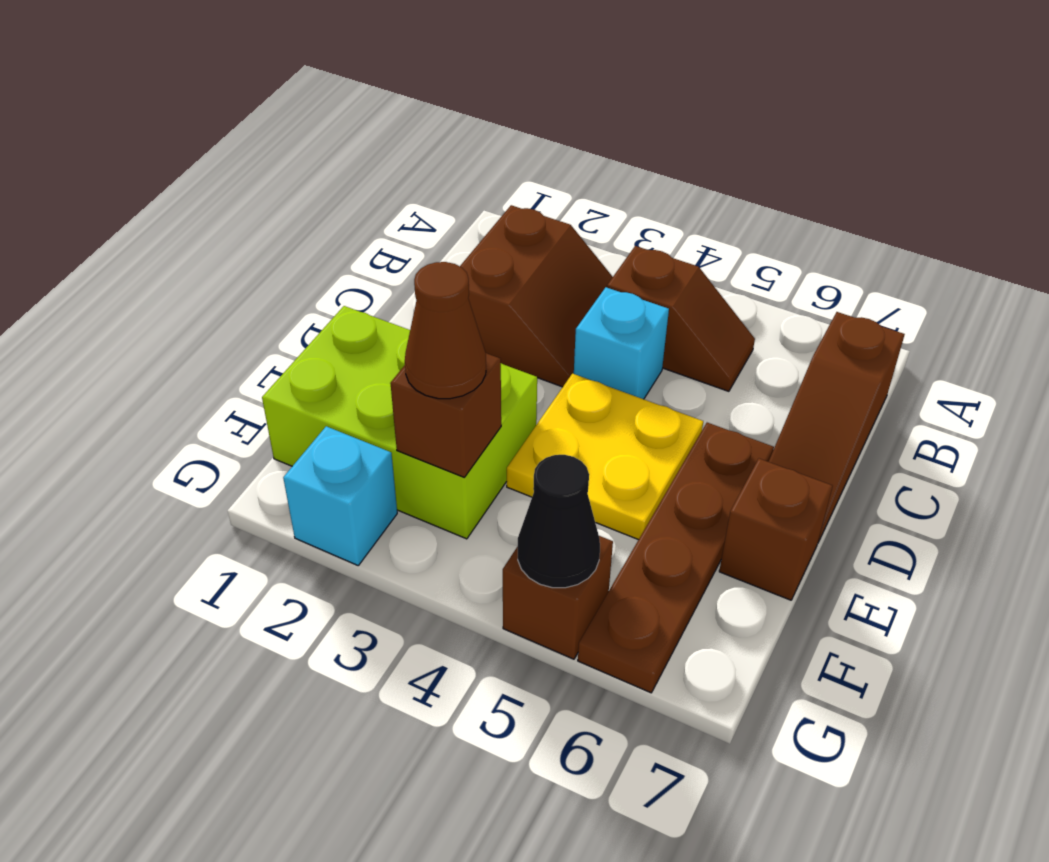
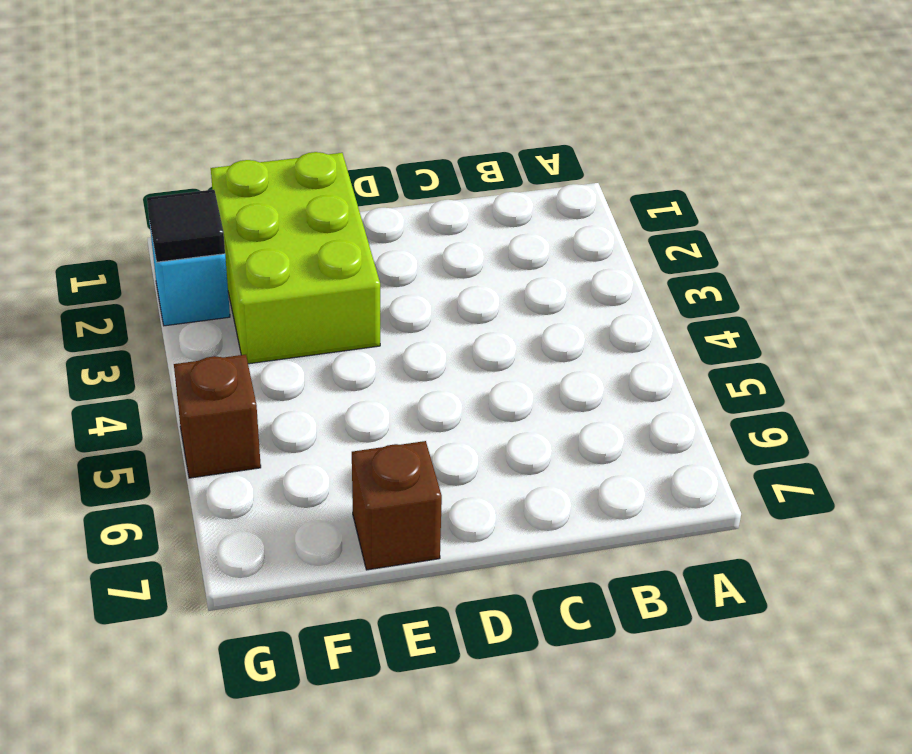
black 1x1 tile [147,190,225,262] -> none
none -> brown 2x2 slope [460,205,613,387]
none -> brown 1x2 slope [607,246,755,391]
none -> brown 1x3 slope [769,312,905,542]

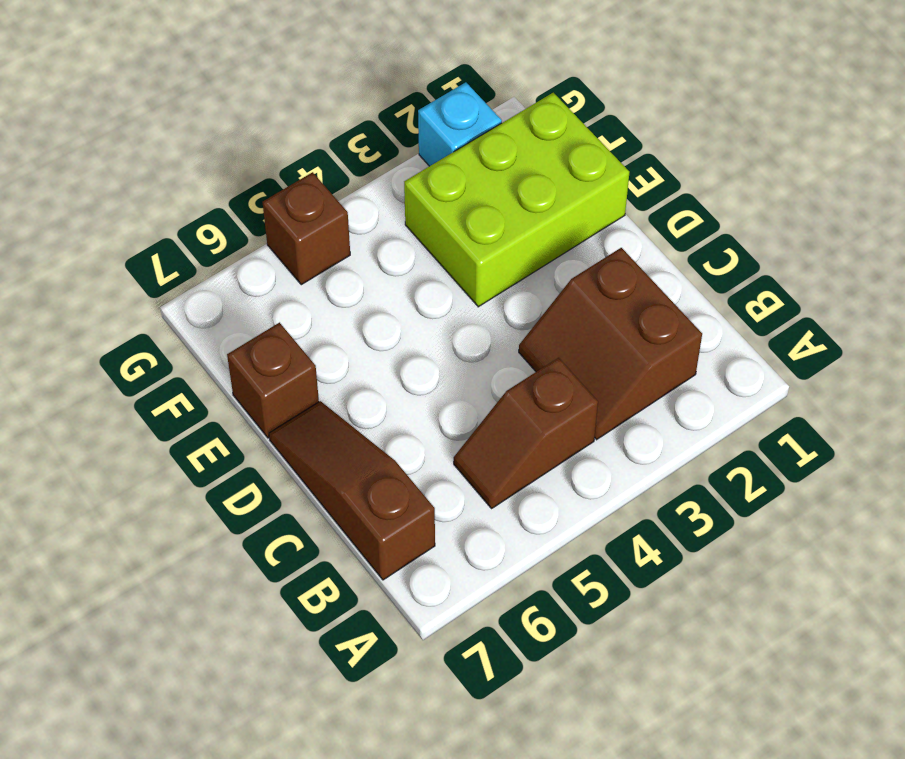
none -> cyan 1x1 brick [574,287,669,399]
none -> yellow 2x2 plate [507,374,703,540]
none -> brown 1x4 plate [578,423,774,693]

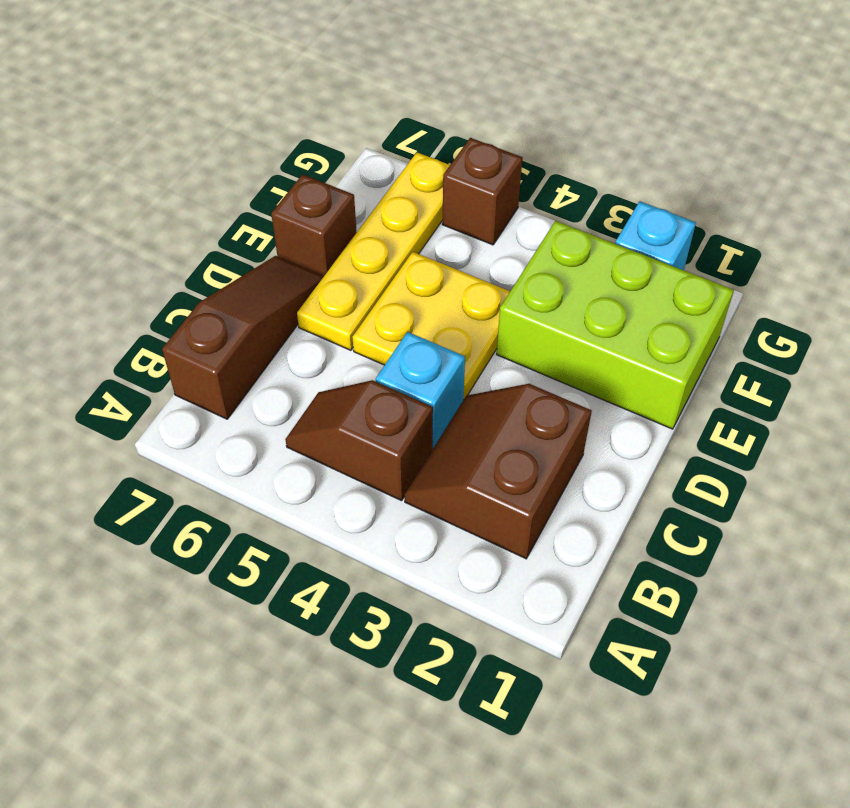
yellow 1x4 plate [297,152,450,350] -> brown 1x4 plate [578,423,774,693]
none -> brown 1x1 brick [390,353,501,477]
none -> black 1x1 cone [517,455,600,588]
none -> brown 1x1 cone [405,262,486,399]

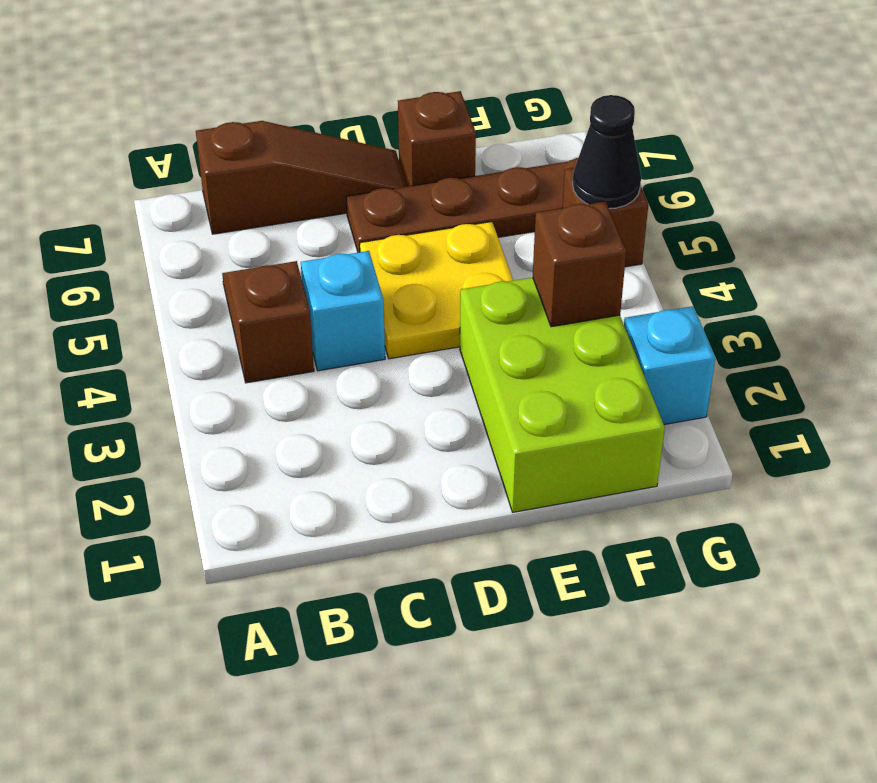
none -> brown 2x2 slope [460,205,613,387]
none -> brown 1x1 cone [405,262,486,399]

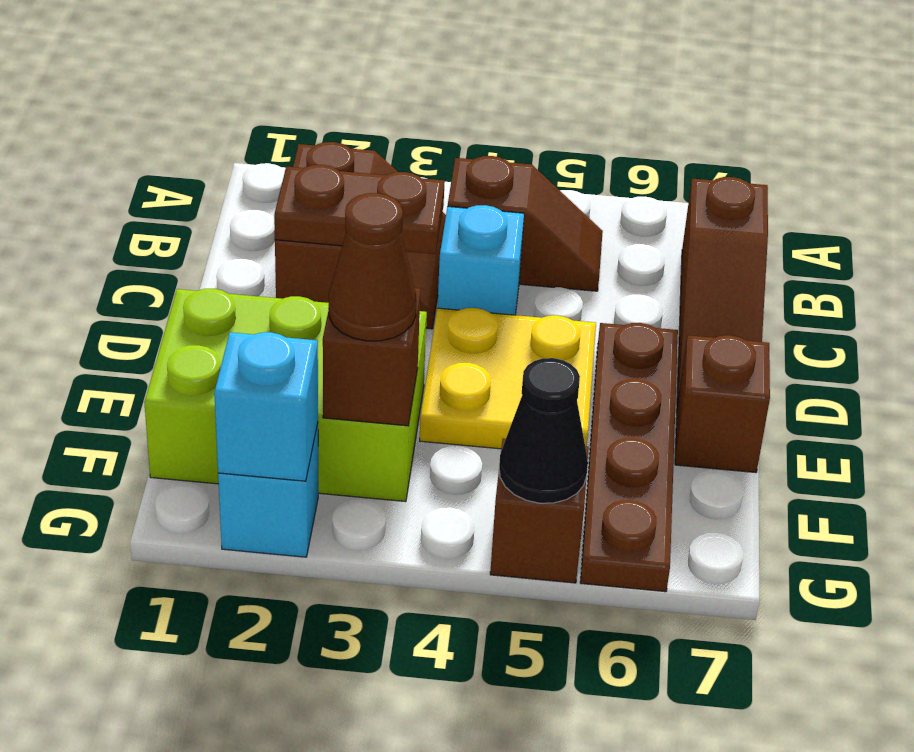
brown 1x2 plate [274,165,445,254] -> none
cyan 1x1 brick [214,332,318,481] -> none

